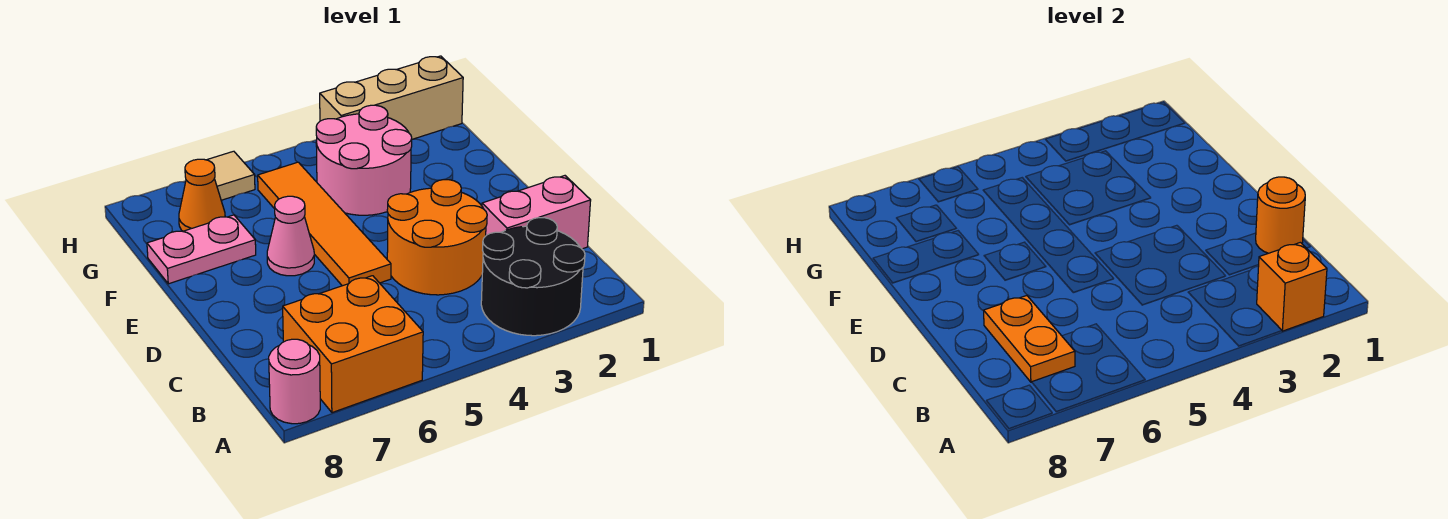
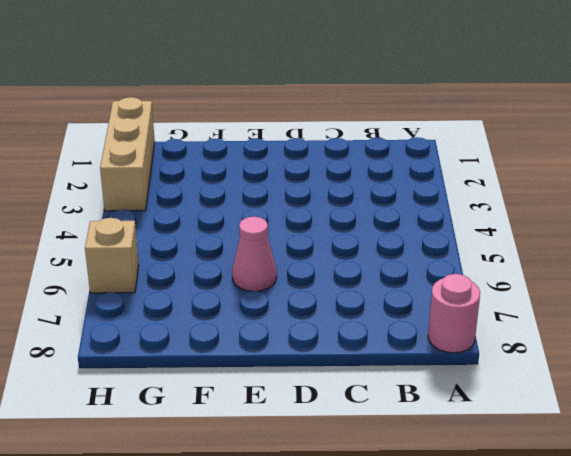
tan 1x1 brick [85,218,139,293] -> tan 1x1 tile [207,151,255,200]
none -> black 2x2 round brick [481,218,585,336]
none -> orange 2x2 brick [283,276,423,413]
none -> pink 1x2 brick [482,176,591,249]

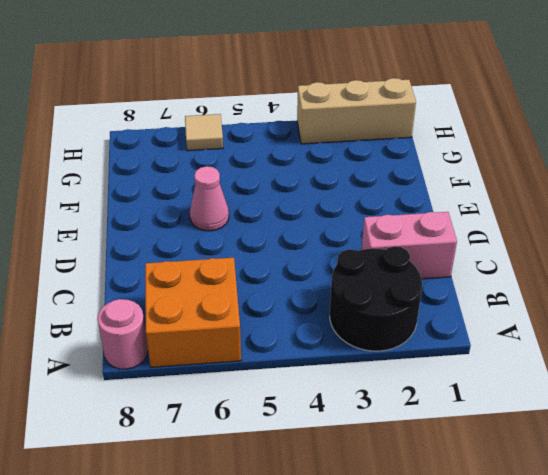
none -> orange 2x2 round brick [387,180,487,295]
none -> orange 1x4 tile [258,162,391,286]
none -> pink 2x2 round brick [316,105,412,215]

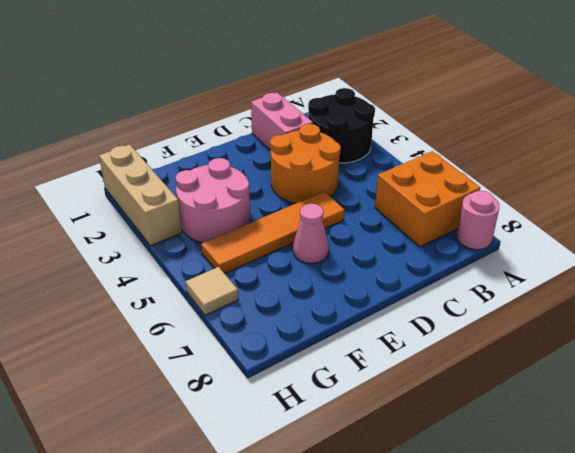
none -> pink 1x2 plate [147,215,256,284]
none -> orange 1x1 cone [179,159,225,231]
none -> orange 1x1 brick [1257,242,1327,331]

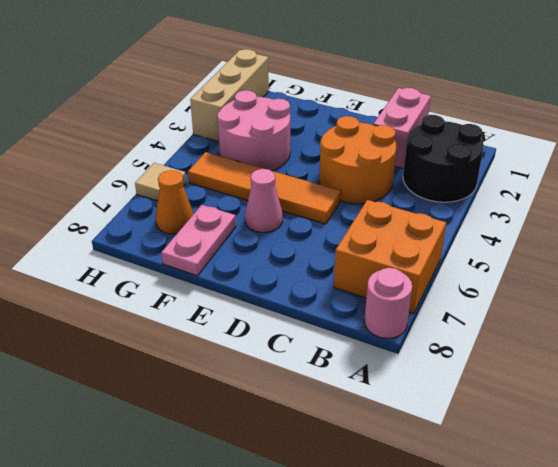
none -> orange 1x1 brick [1257,242,1327,331]
none -> orange 1x2 plate [984,296,1075,382]
none -> orange 1x1 round brick [1256,177,1305,253]

